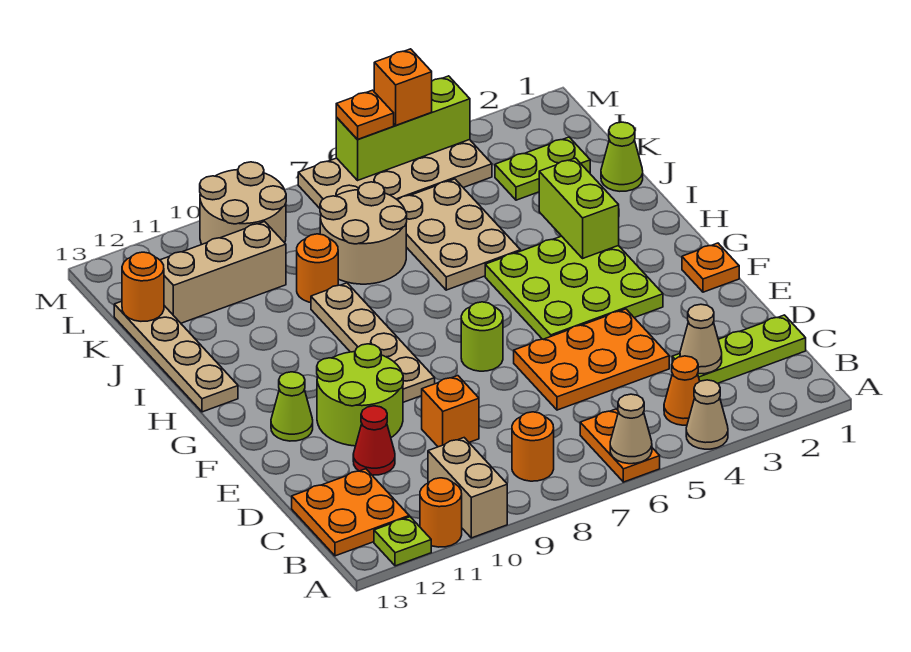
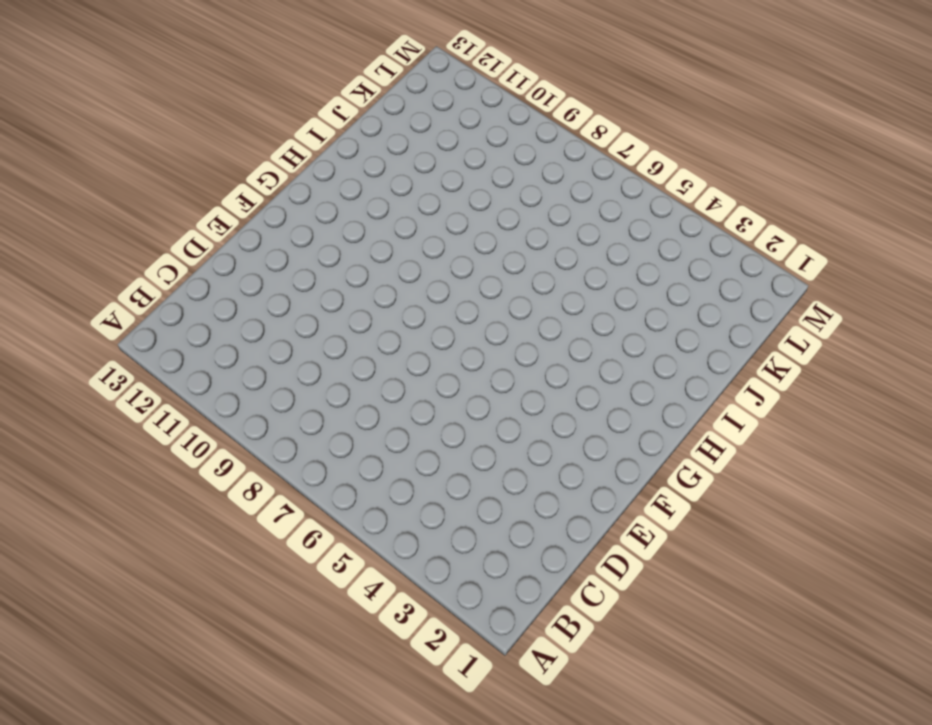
none -> tan 1x1 cone [686,380,728,449]
none -> orange 1x2 plate [580,409,660,482]
none -> tan 1x2 brick [428,438,507,538]
none -> orange 1x1 round brick [420,478,462,547]

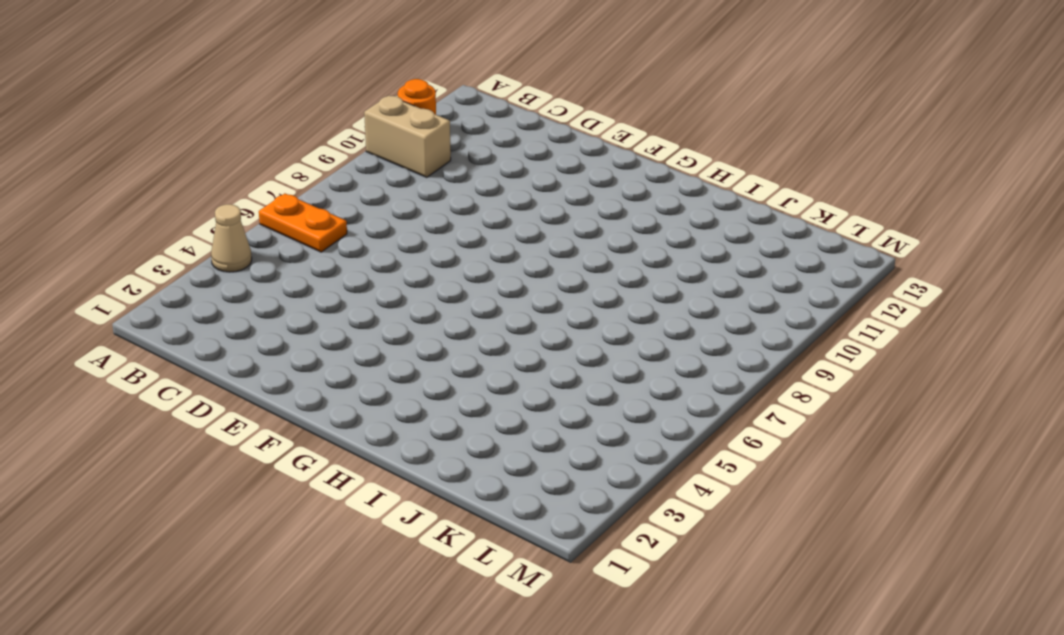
none -> lime 1x1 plate [374,517,431,566]
none -> orange 1x1 cone [664,356,700,425]
none -> orange 1x1 round brick [512,412,554,481]
none -> orange 2x2 plate [292,469,409,556]

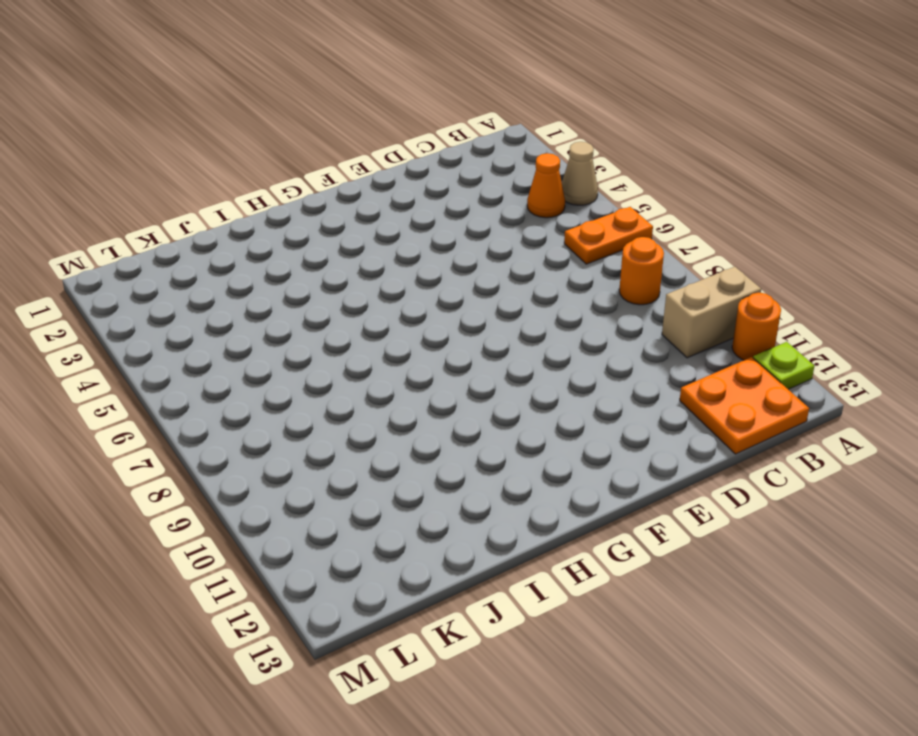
none -> lime 1x3 plate [672,315,806,383]
none -> orange 2x3 plate [514,309,669,410]
none -> orange 1x1 brick [422,376,479,447]
none -> red 1x1 cone [353,406,395,475]

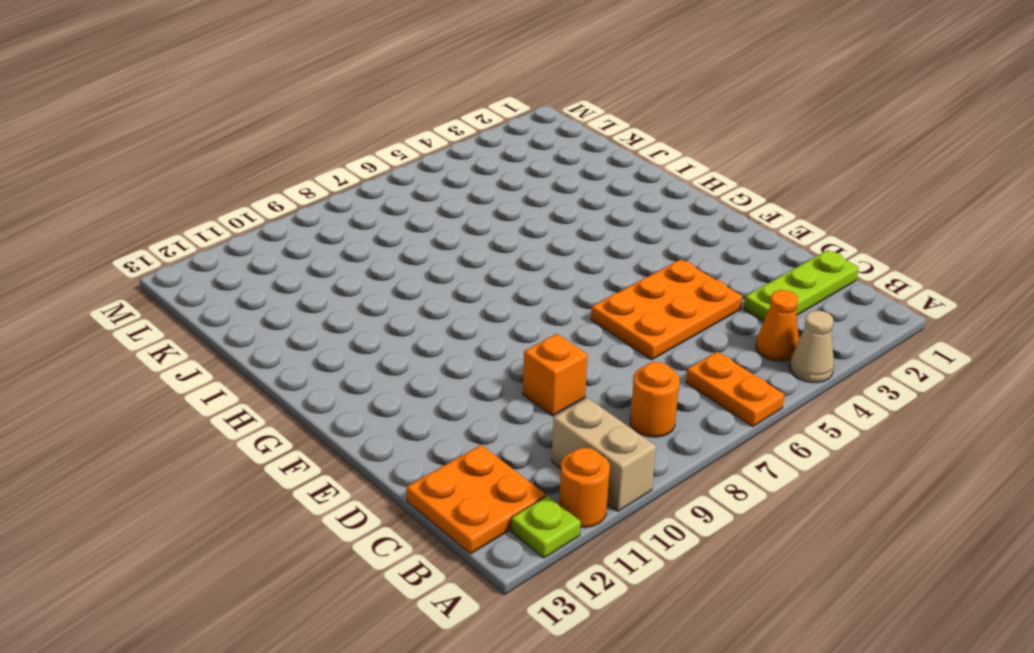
none -> red 1x1 cone [353,406,395,475]
none -> lime 2x2 round brick [317,344,403,446]
none -> orange 1x1 plate [682,243,739,292]
none -> lime 3x3 plate [485,236,663,339]

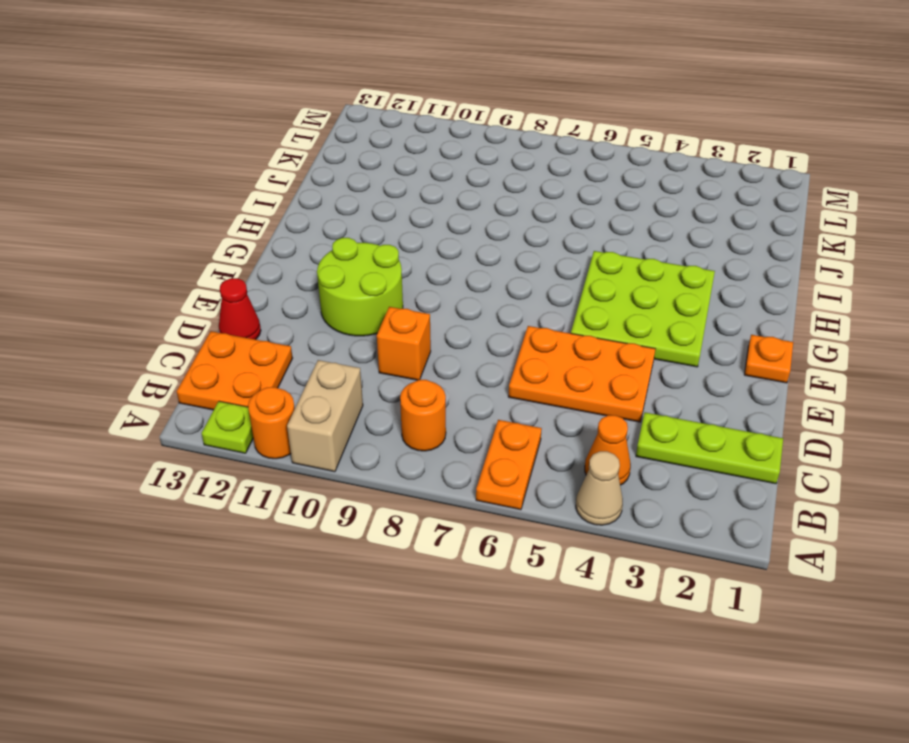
red 1x1 cone [219,278,261,340] -> red 1x1 cone moved to [353,406,395,475]
none -> lime 1x1 round brick [461,302,503,371]
none -> tan 1x4 plate [311,283,435,402]
none -> lime 1x1 cone [271,372,313,441]
none -> tan 1x4 plate [114,301,238,412]

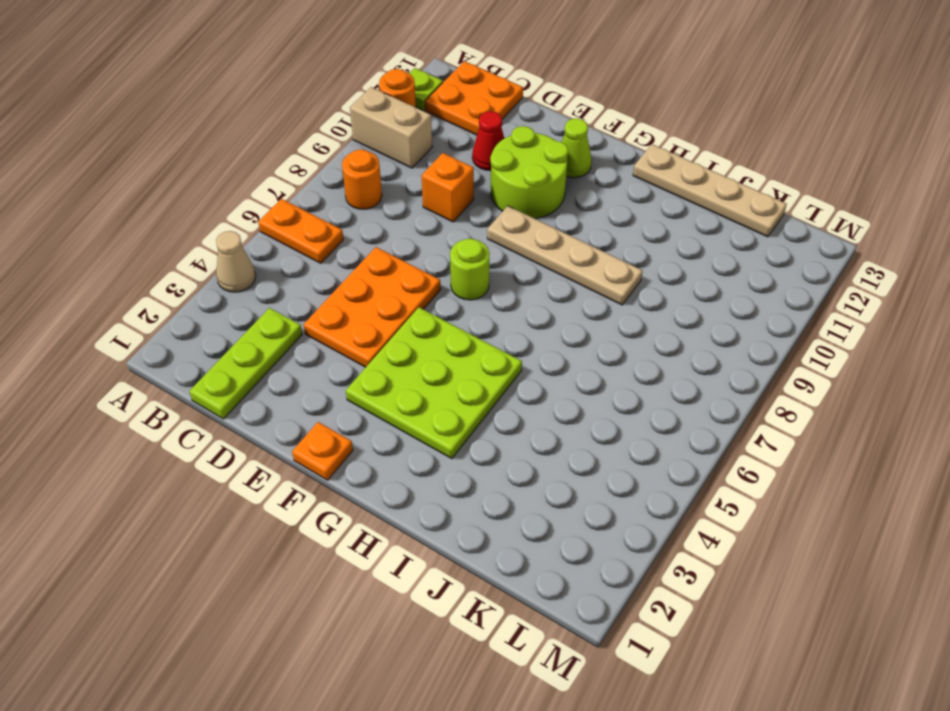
none -> orange 1x1 cone [664,356,700,425]
none -> tan 2x3 plate [398,179,520,290]
none -> lime 1x1 cone [601,122,643,191]
none -> tan 2x2 round brick [320,182,407,284]

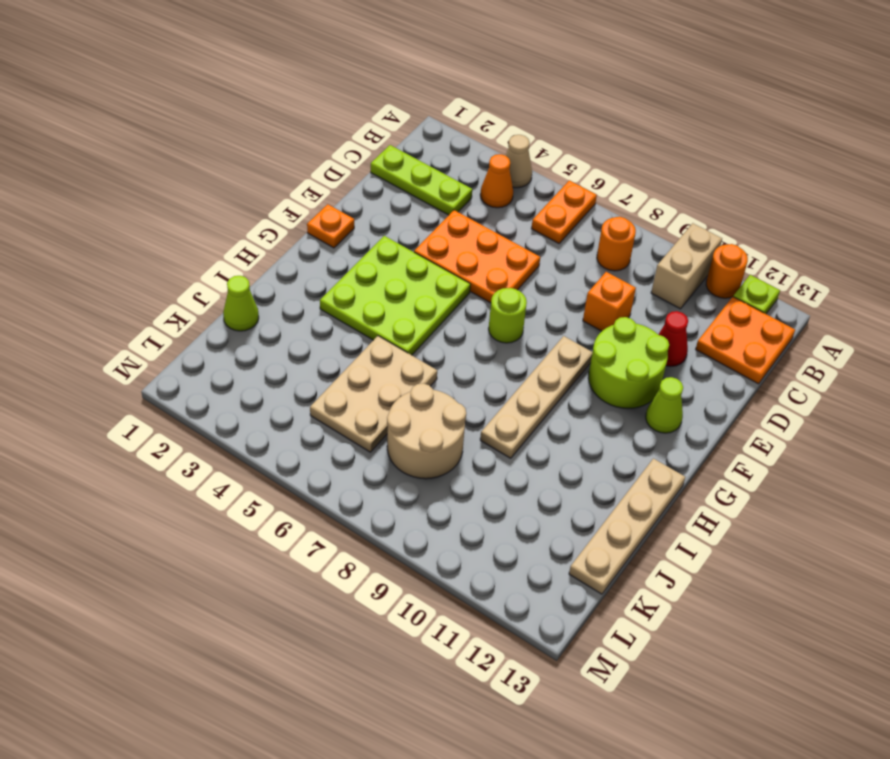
none -> orange 1x1 round brick [297,234,338,302]
none -> lime 1x2 plate [495,137,590,200]
none -> tan 1x3 brick [160,222,286,323]
none -> tan 2x4 plate [298,140,492,208]

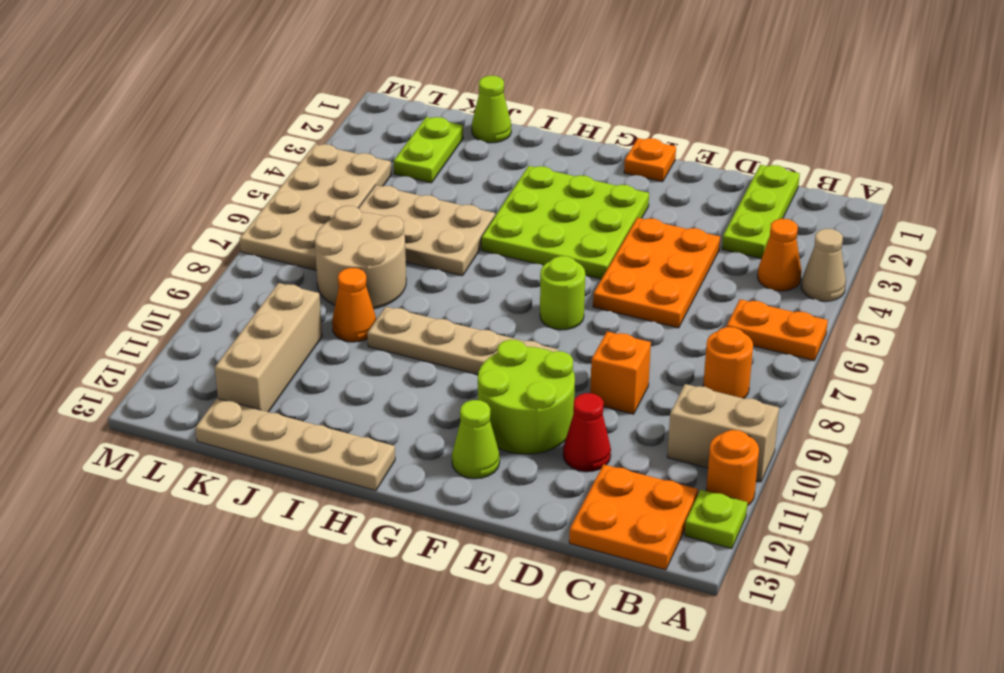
orange 1x1 cone [332,268,376,342] -> orange 1x1 round brick [297,234,338,302]
none -> tan 2x2 round brick [200,162,286,244]
none -> tan 1x1 cone [610,394,652,464]
none -> tan 1x1 cone [680,304,722,374]
none -> lime 1x2 brick [539,158,619,258]

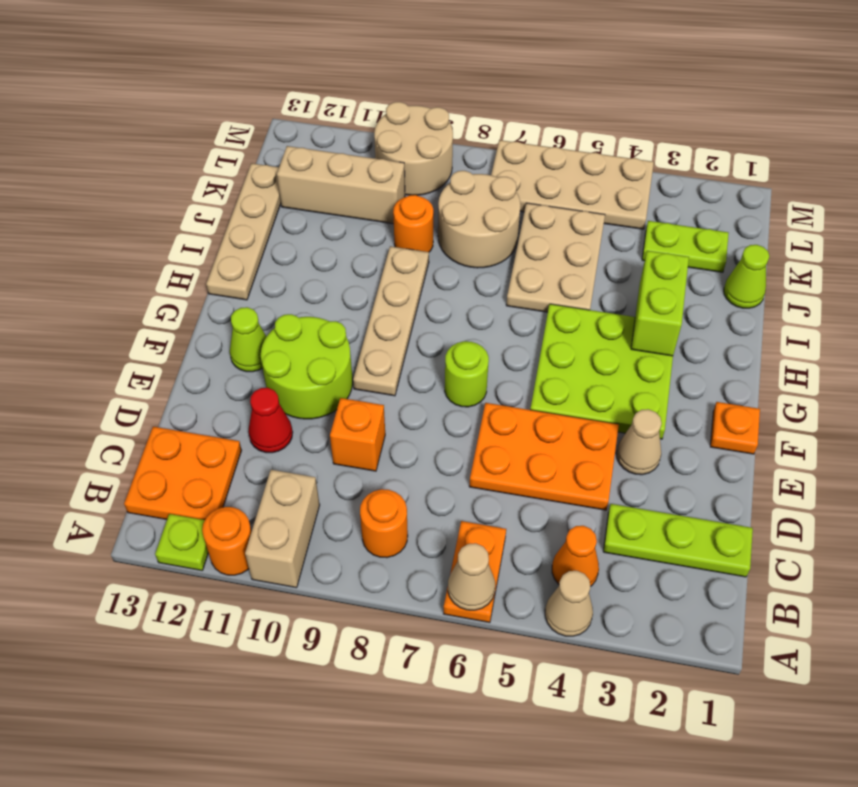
tan 1x1 cone [616,409,662,475] -> tan 1x1 cone moved to [680,304,722,374]
none -> orange 1x1 round brick [122,252,164,321]
none -> lime 1x3 brick [336,76,470,180]
none -> orange 1x1 brick [374,49,432,125]
none -> orange 1x1 plate [336,90,394,139]

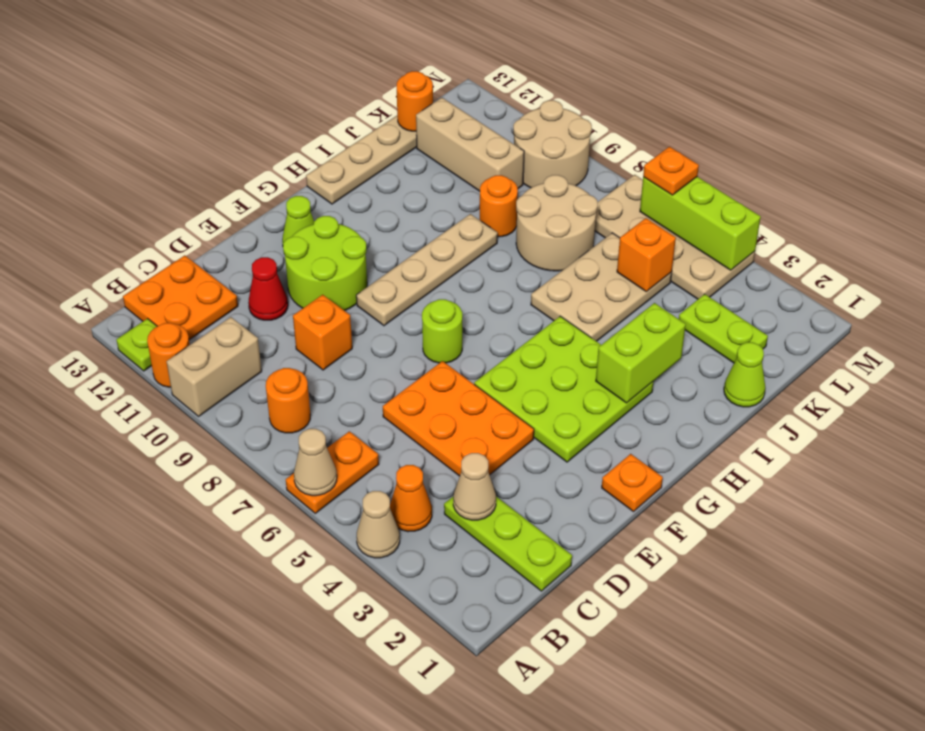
orange 1x1 brick [617,218,676,292] -> orange 1x1 brick moved to [374,49,432,125]

